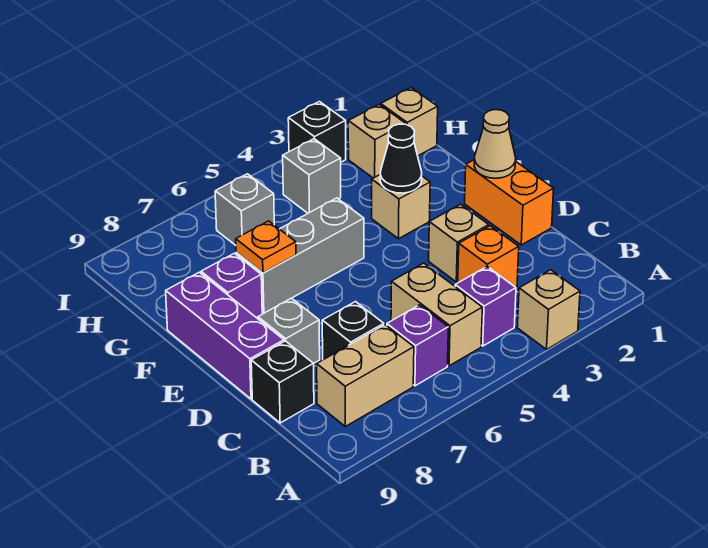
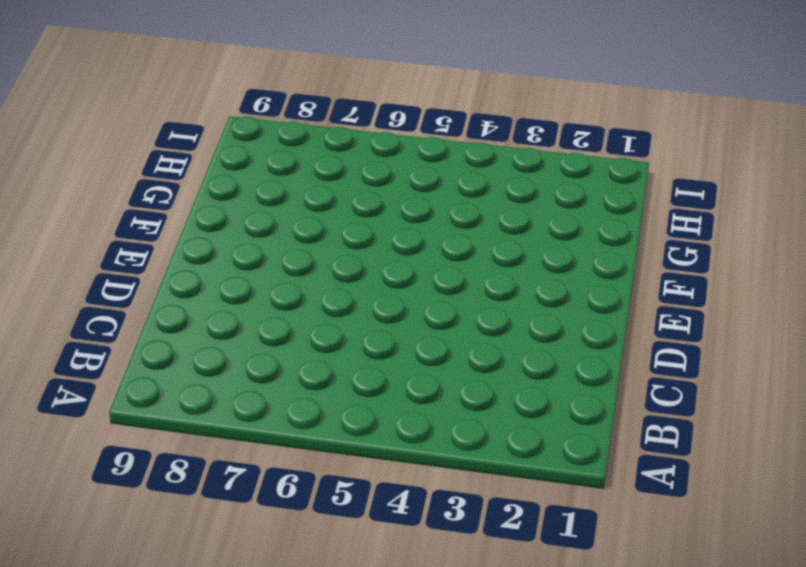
none -> tan 1x1 brick [517,270,580,349]
none -> purple 1x1 brick [455,267,516,346]
none -> tan 1x2 brick [391,263,482,366]

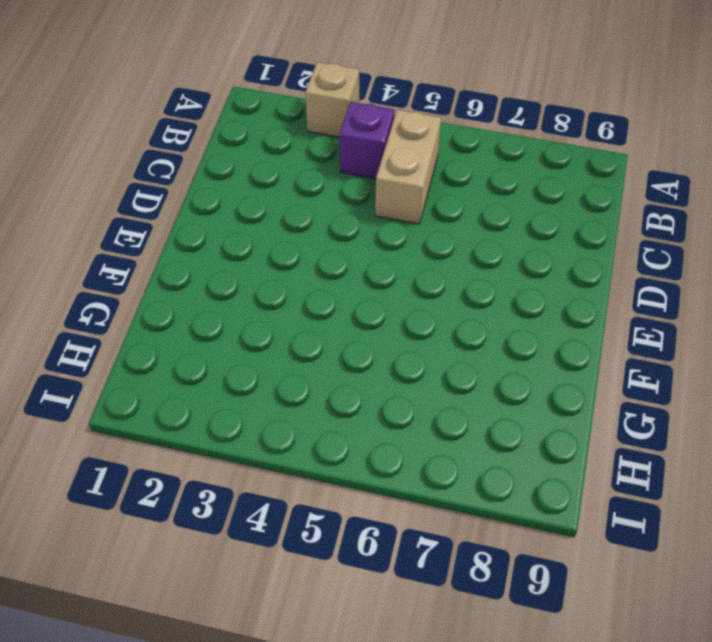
none -> purple 1x1 brick [387,305,448,386]
none -> tan 1x2 brick [317,325,414,427]
none -> orange 1x1 brick [458,226,519,287]

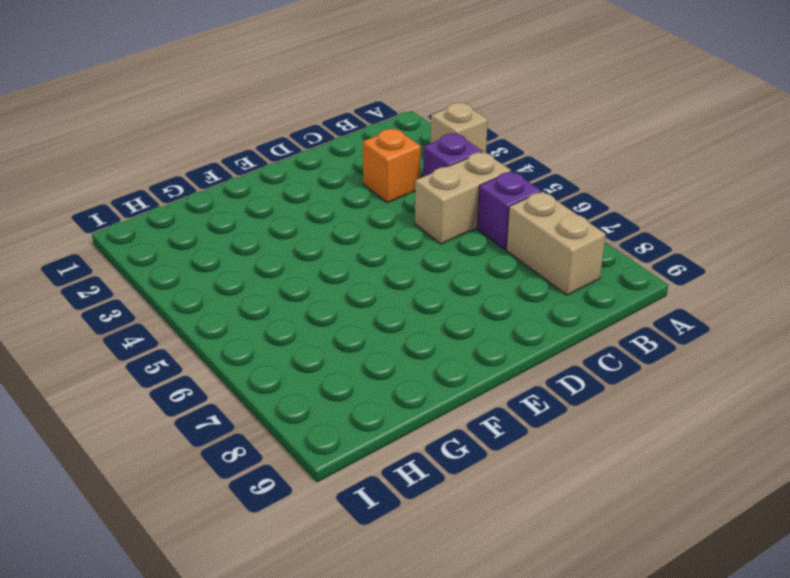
none -> black 1x1 brick [322,302,384,360]
none -> black 1x1 brick [251,341,314,423]
none -> orange 1x2 brick [465,160,554,245]

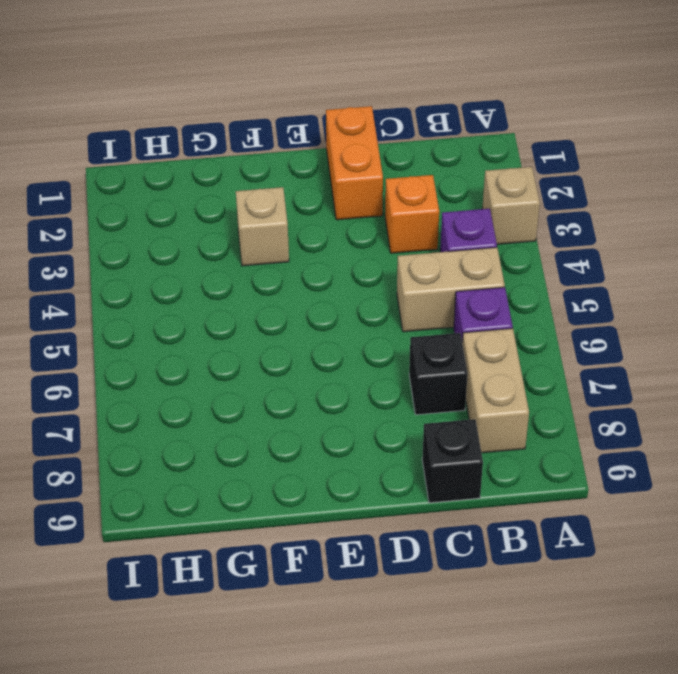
orange 1x2 brick [326,106,383,220] -> orange 1x2 brick turned to [465,160,554,245]
none -> tan 1x1 brick [429,204,489,282]
none -> grey 1x1 brick [258,298,320,363]
none -> purple 1x3 brick [166,272,284,399]

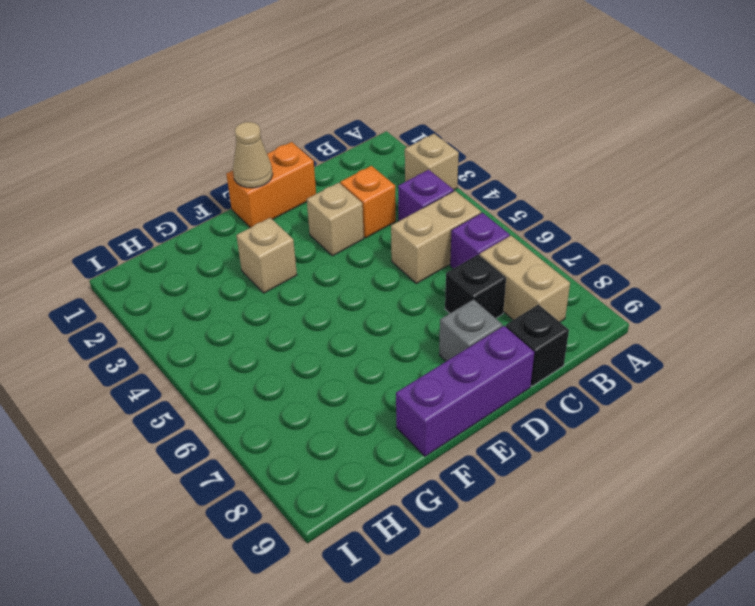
none -> grey 1x3 brick [236,198,364,313]
none -> purple 1x1 brick [201,253,262,318]
none -> tan 1x1 brick [381,88,438,156]

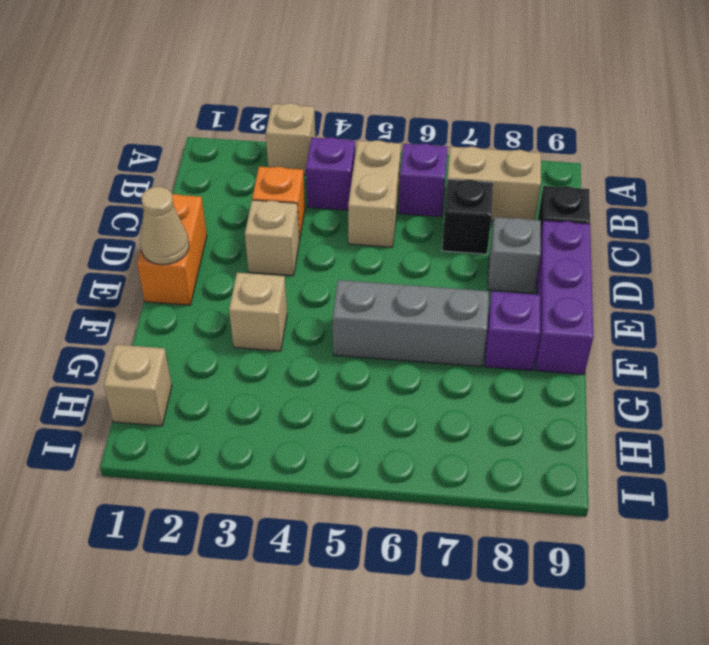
none -> tan 1x1 brick [348,105,406,178]
none -> grey 1x1 brick [283,139,341,213]
none -> grey 1x1 brick [215,174,274,245]

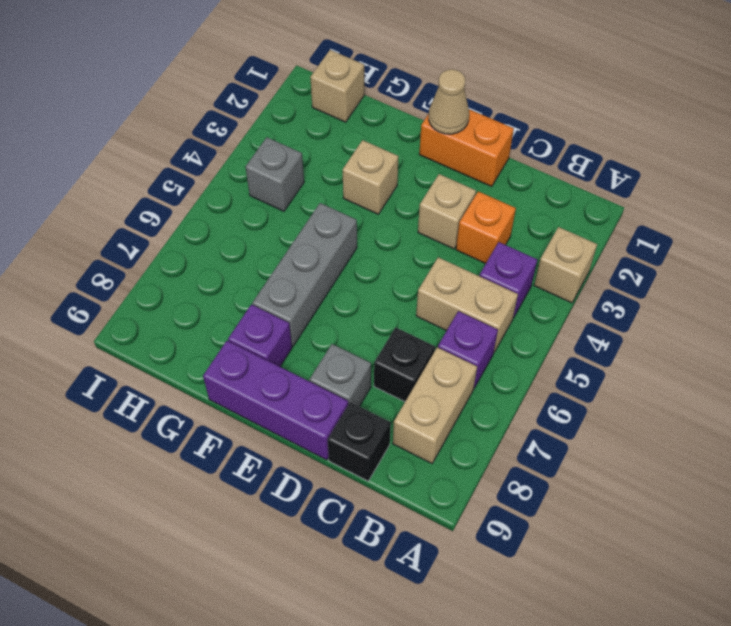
none -> tan 1x1 brick [348,105,406,178]
none -> grey 1x1 brick [215,174,274,245]
none -> black 1x1 brick [288,102,346,162]

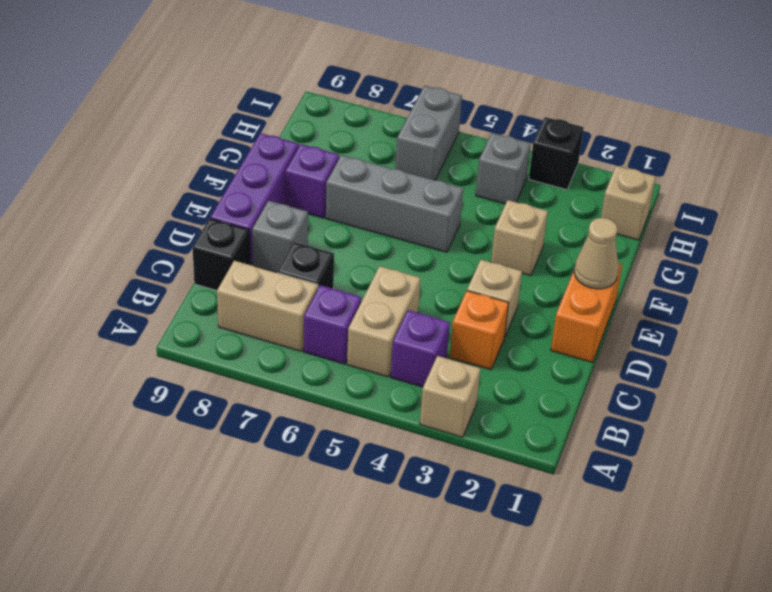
grey 1x2 brick [396,86,462,180] -> grey 1x1 brick [215,174,274,245]
none -> tan 1x1 brick [348,105,406,178]
none -> black 1x1 cone [380,124,422,193]
none -> orange 1x1 plate [236,221,296,273]

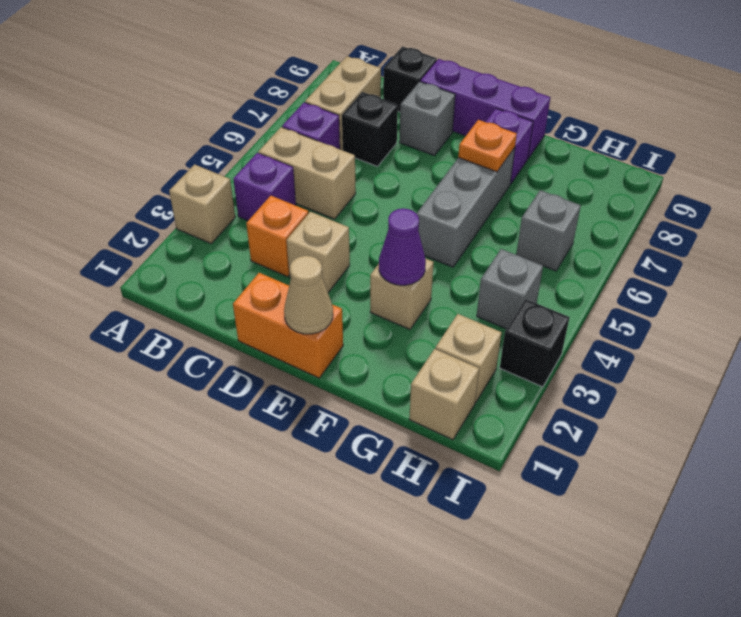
purple 1x1 cone [379,208,426,285] -> black 1x1 cone [380,124,422,193]

